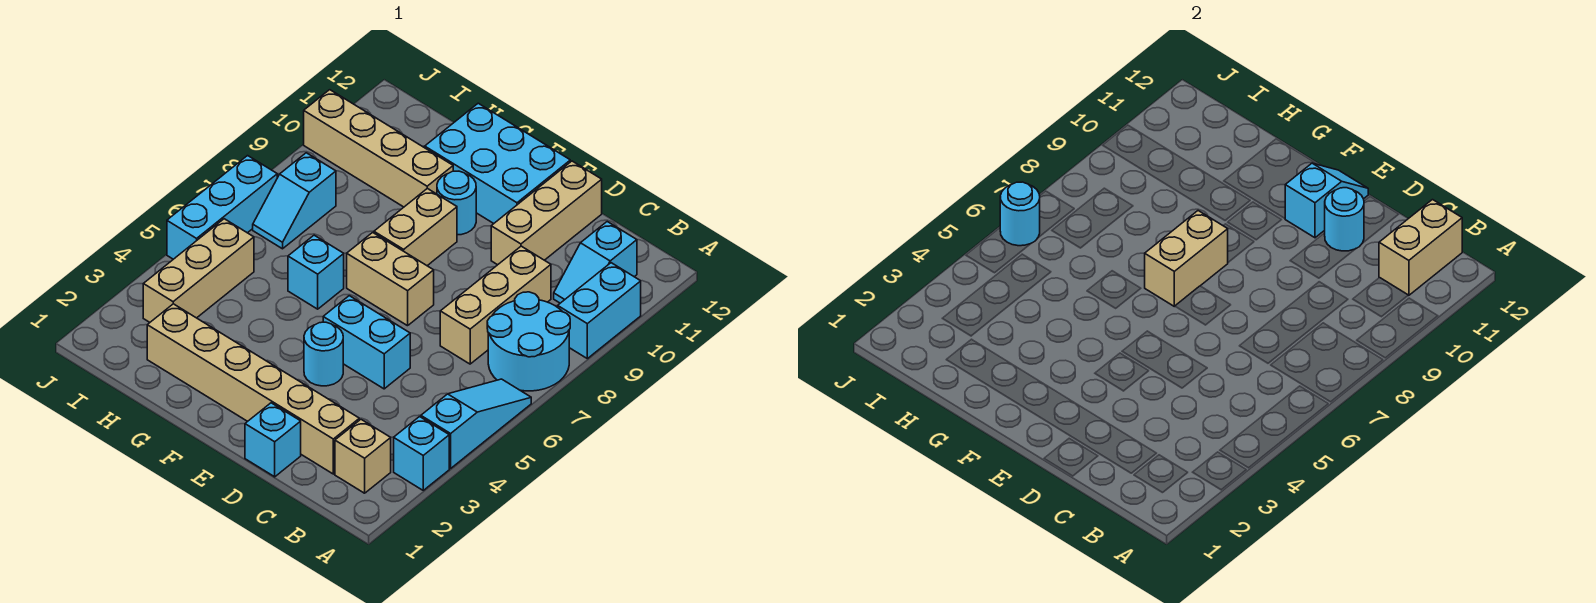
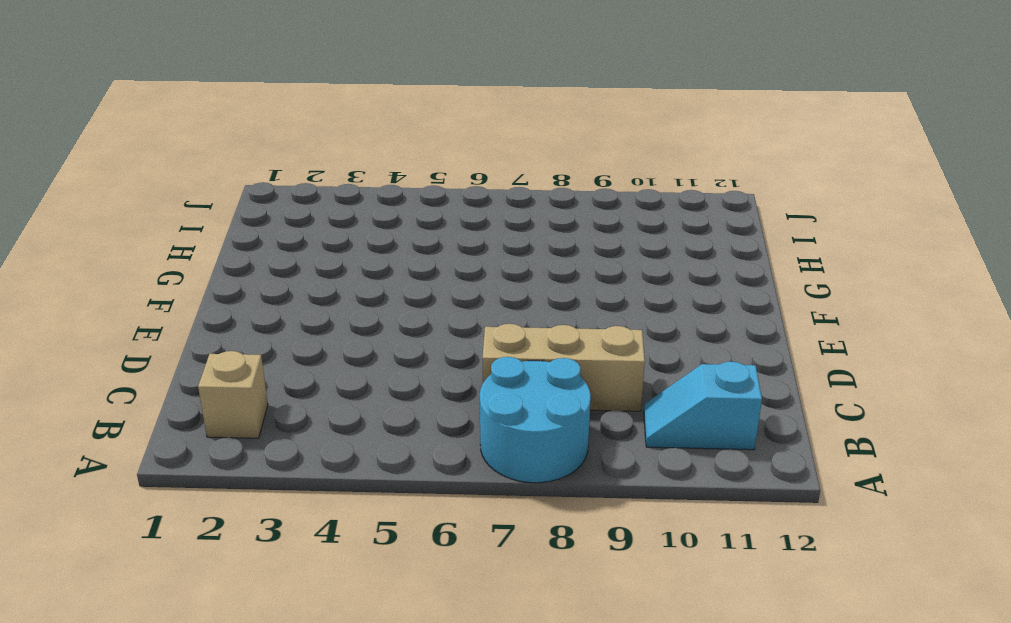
none -> cyan 1x1 brick [394,417,449,490]
none -> cyan 1x3 slope [421,379,531,468]
none -> cyan 1x2 brick [558,263,641,359]

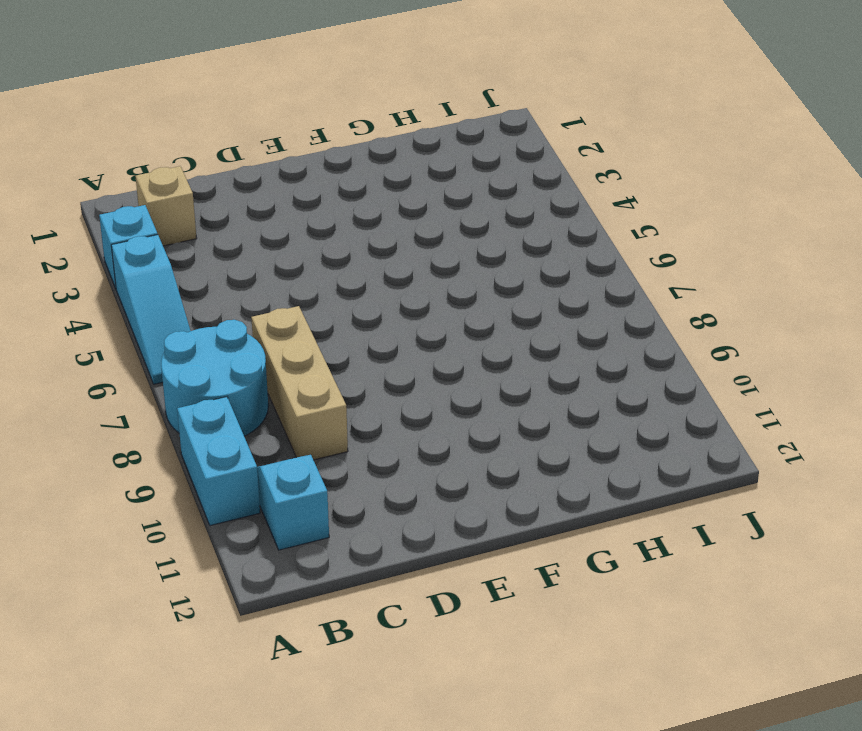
none -> tan 1x6 brick [147,304,359,474]
none -> cyan 1x1 brick [245,403,301,477]
none -> cyan 1x2 brick [323,296,410,389]

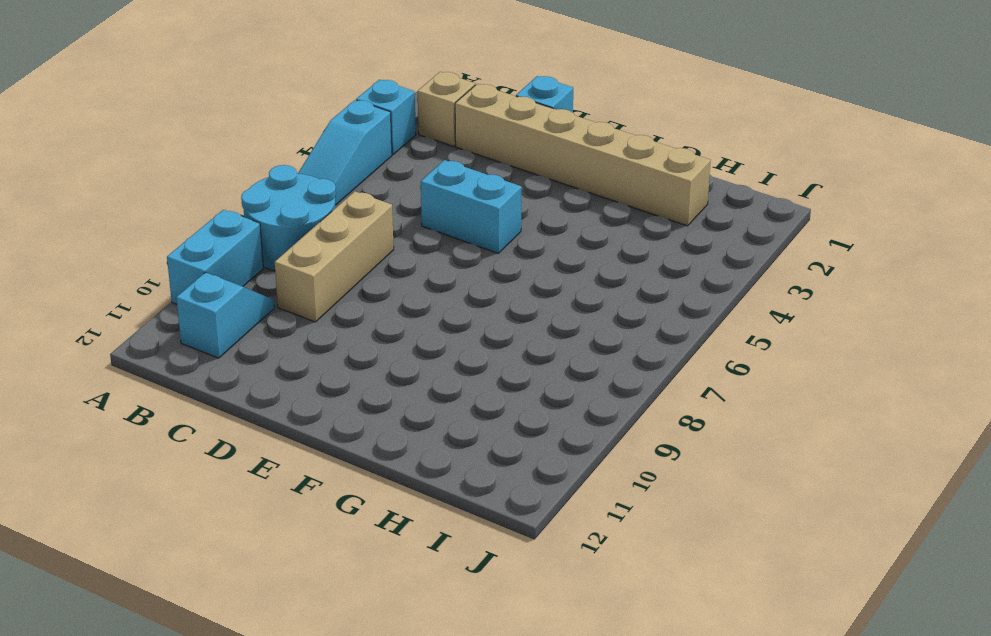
none -> tan 1x3 brick [491,161,602,265]
none -> cyan 1x1 round brick [304,322,343,386]
none -> tan 1x2 brick [347,232,434,326]

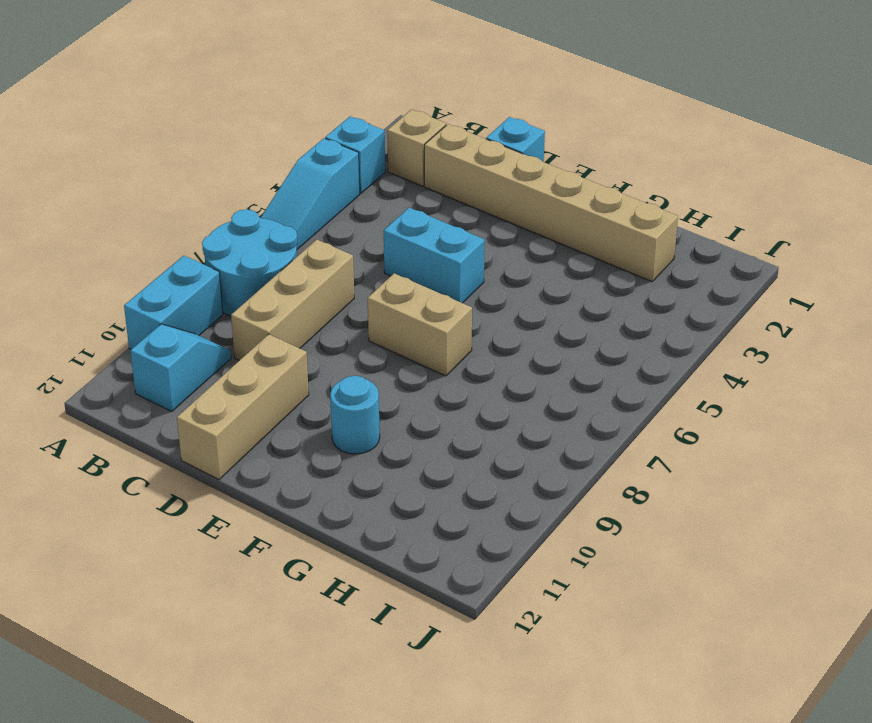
none -> cyan 1x1 round brick [304,322,343,386]
none -> cyan 2x3 brick [425,103,570,223]
none -> tan 1x2 brick [374,188,457,266]

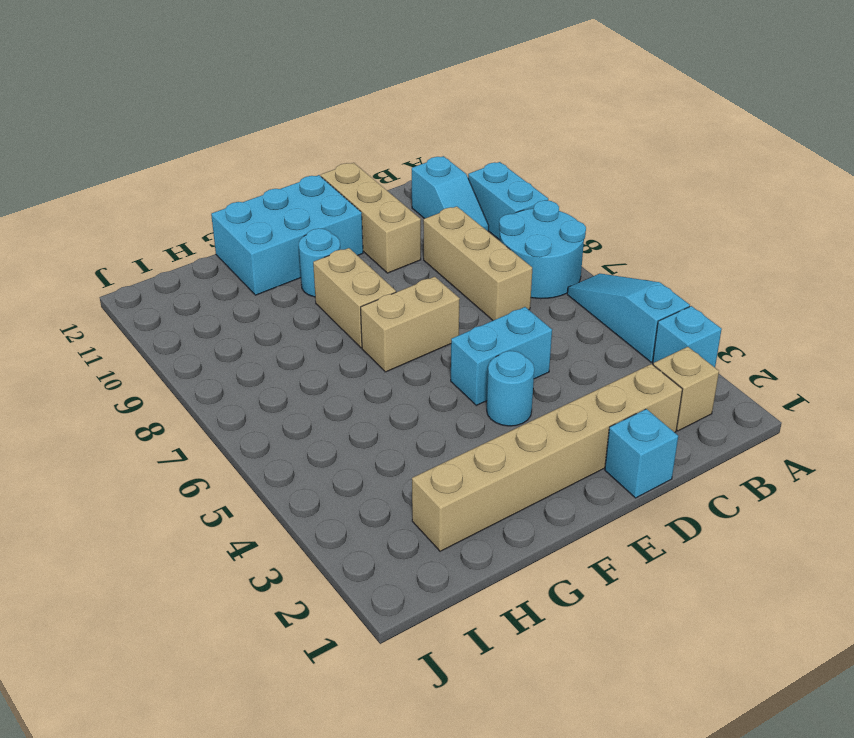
none -> cyan 1x1 brick [288,235,344,309]
none -> tan 1x4 brick [304,90,453,207]
none -> tan 1x3 brick [143,219,254,322]

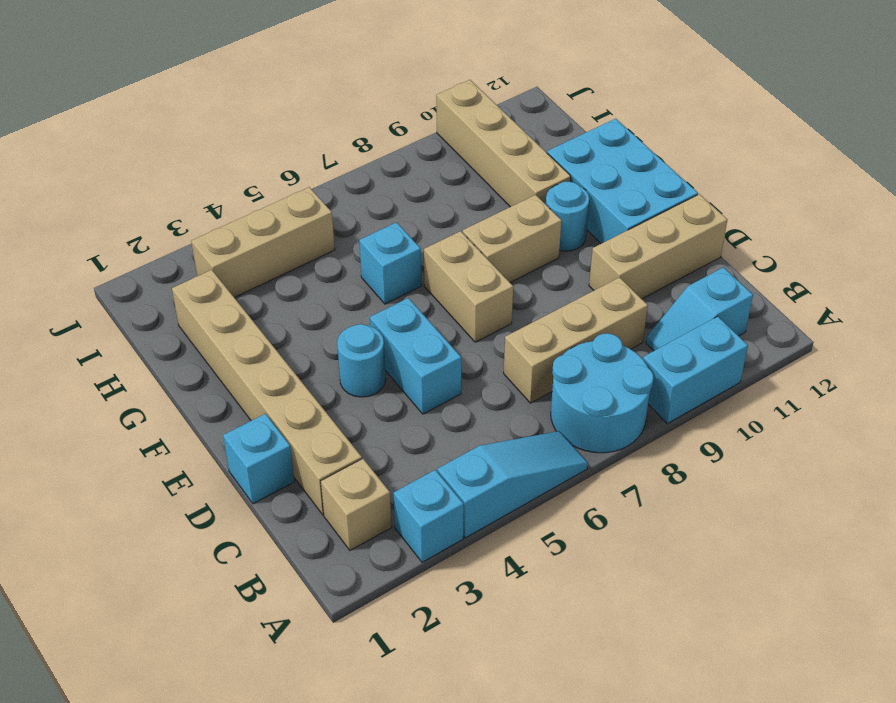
none -> cyan 1x2 slope [253,153,336,249]
none -> cyan 1x3 brick [167,156,277,259]
none -> tan 1x2 brick [1379,200,1462,295]

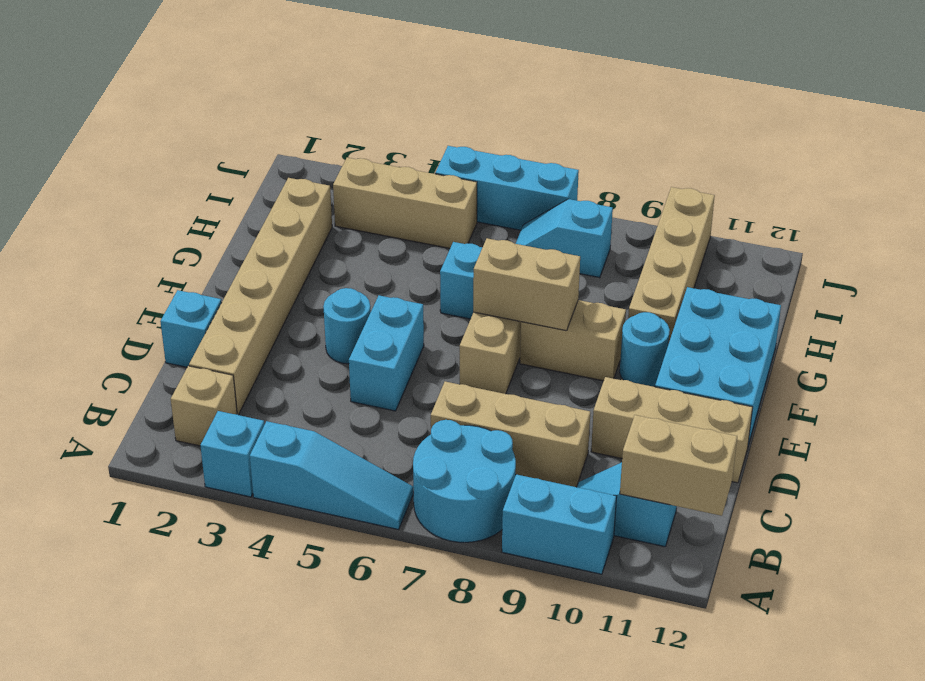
none -> cyan 1x1 round brick [1325,188,1364,251]
none -> cyan 1x2 slope [1285,163,1368,238]
none -> cyan 1x1 round brick [1000,182,1040,246]

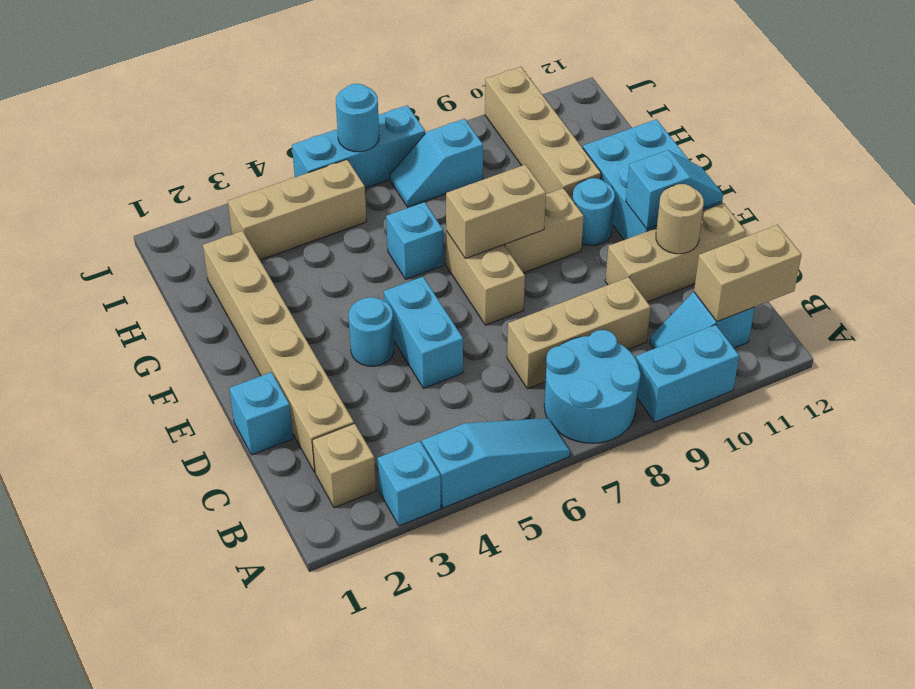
tan 1x1 round brick [656,184,704,254] -> cyan 1x1 round brick [1325,188,1364,251]

